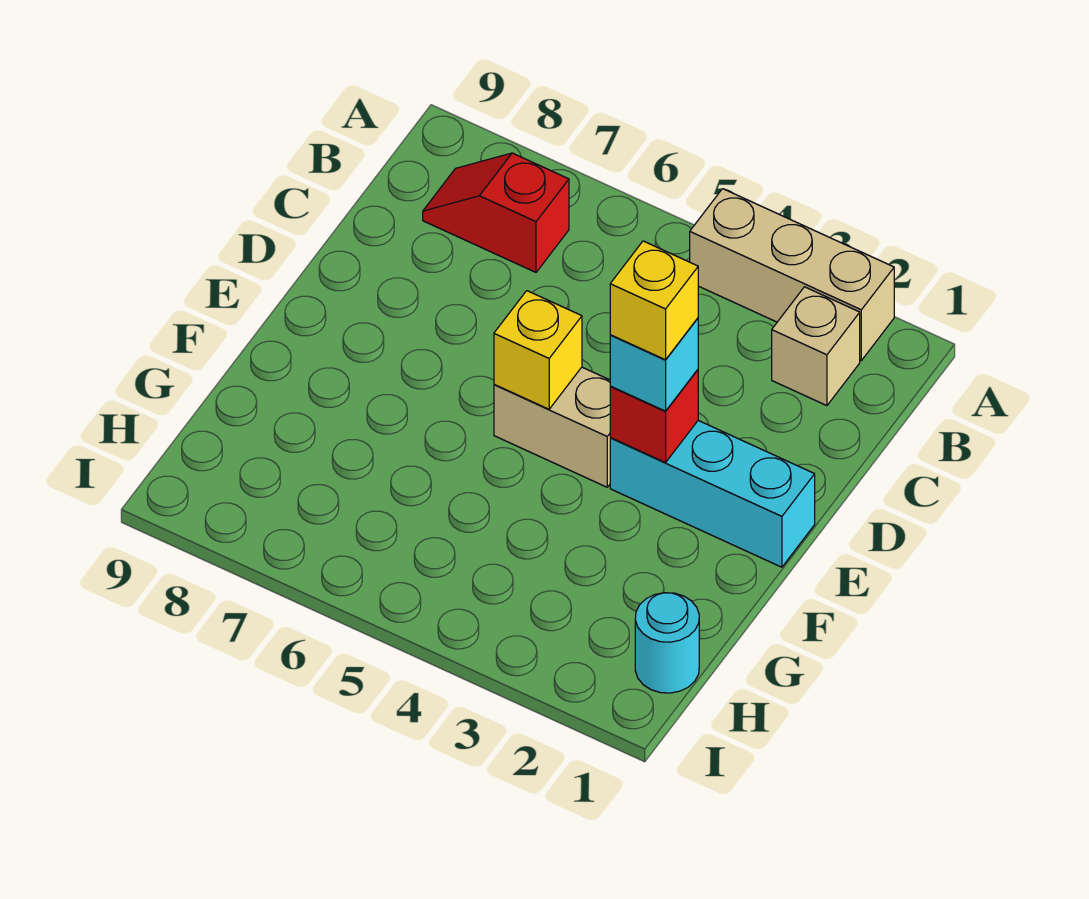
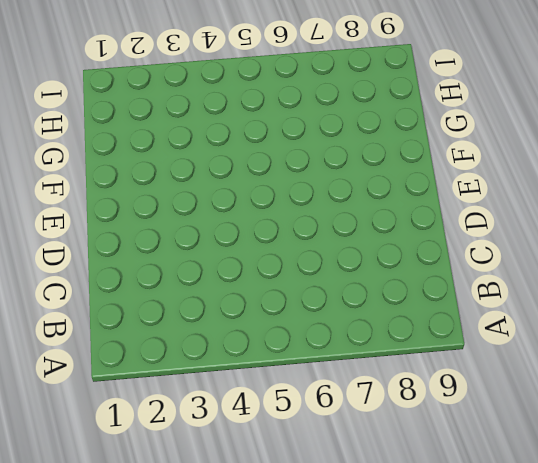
none -> tan 1x3 brick [690,189,894,360]
none -> tan 1x1 brick [772,287,860,406]

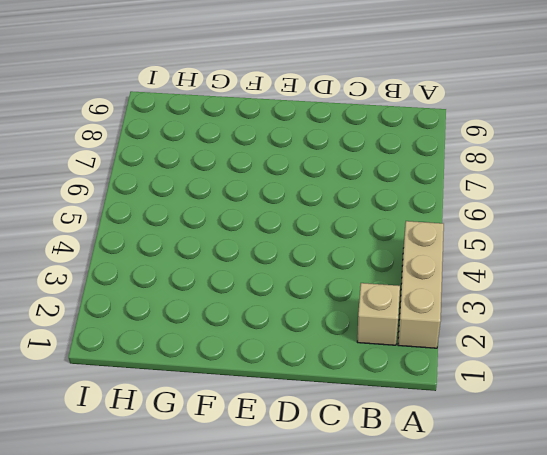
none -> red 1x2 slope [423,153,569,272]
none -> cyan 1x3 brick [610,421,815,567]

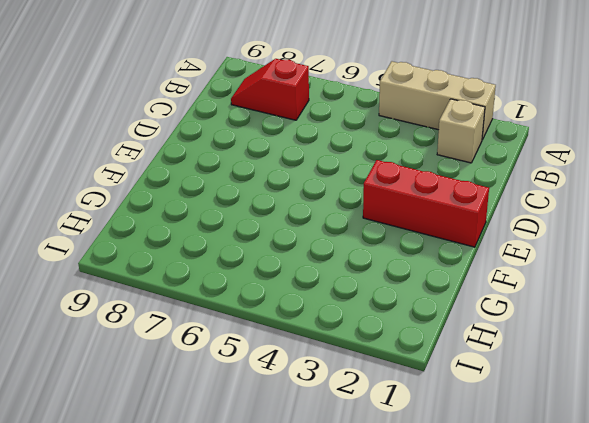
red 1x3 brick [363,160,489,247] -> cyan 1x3 brick [610,421,815,567]
none -> tan 1x2 brick [494,367,610,487]
none -> cyan 1x1 round brick [635,593,699,693]

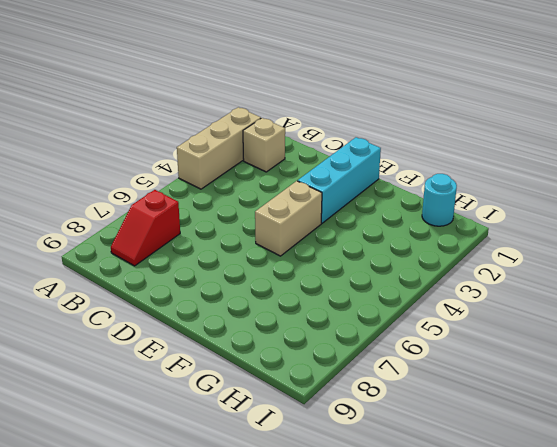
none -> red 1x1 brick [610,370,698,463]
none -> yellow 1x1 brick [494,291,582,409]

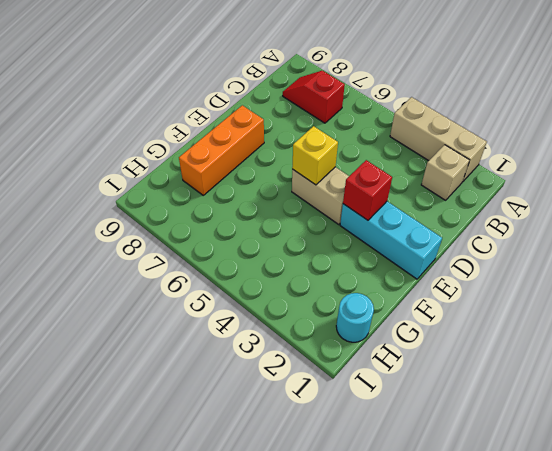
orange 1x3 brick [179,105,264,195] -> none
none -> cyan 1x1 brick [610,318,698,411]
none -> yellow 1x1 brick [610,241,698,360]

